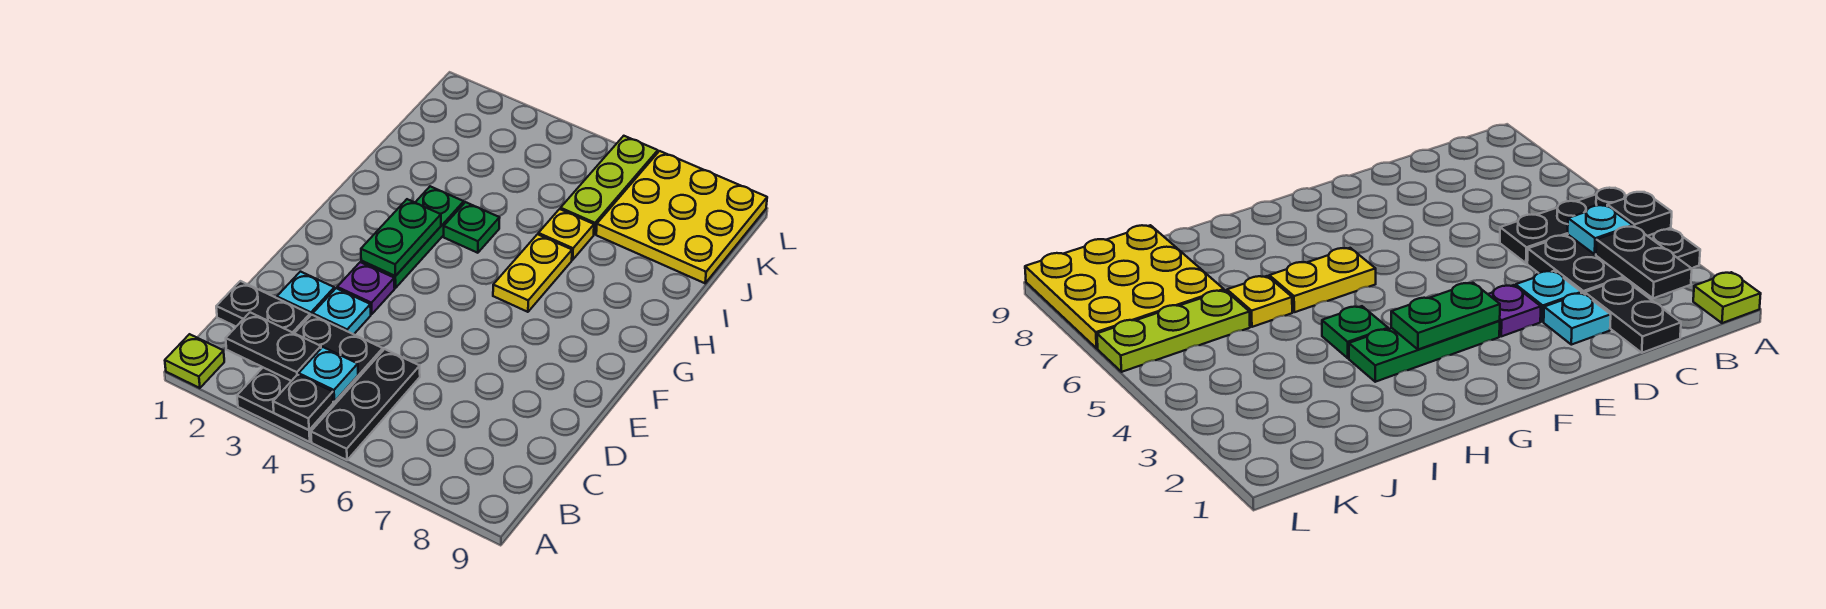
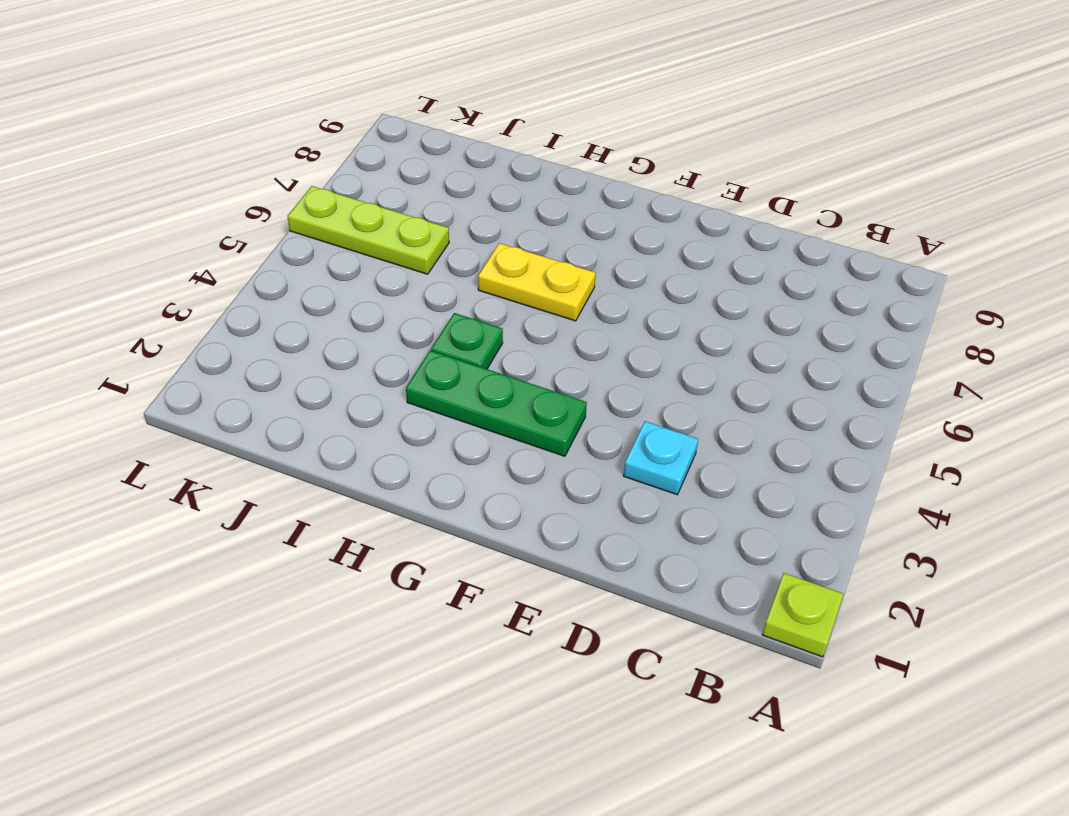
none -> black 2x3 plate [237,315,383,442]
none -> black 1x3 plate [311,349,420,460]
none -> black 1x2 plate [216,281,310,333]

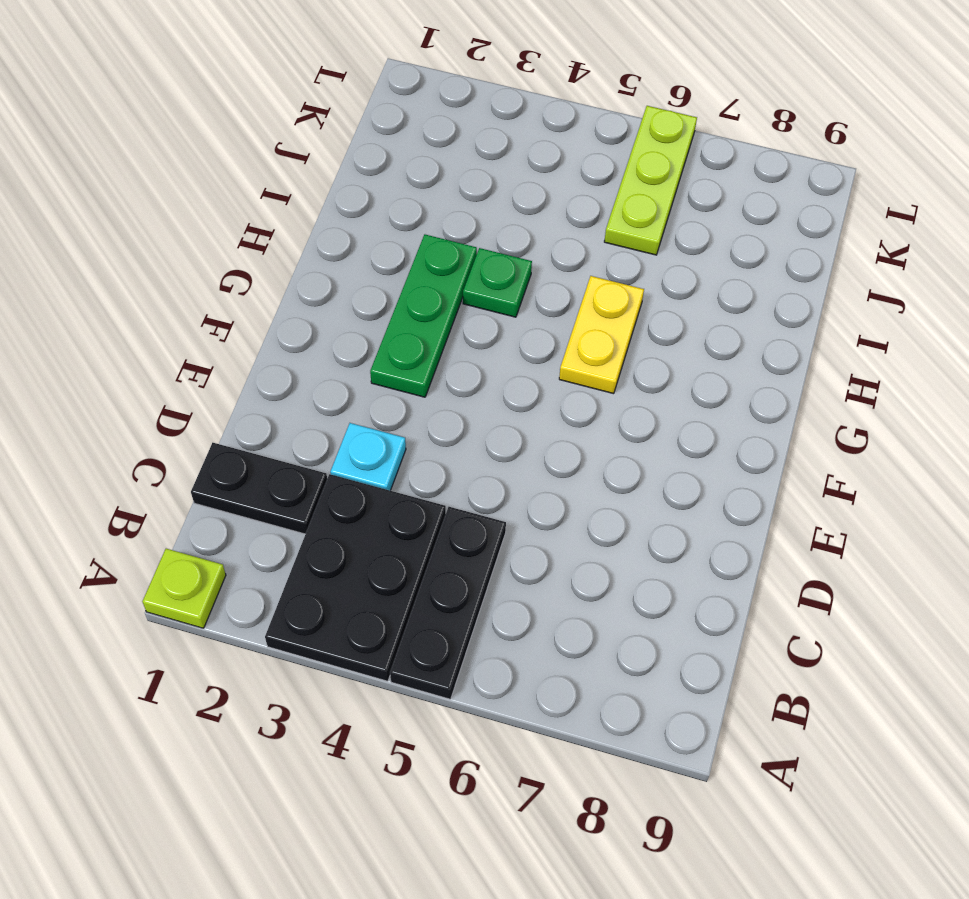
none -> cyan 1x1 plate [277,272,334,316]
none -> purple 1x1 plate [337,262,395,314]
none -> yellow 1x1 plate [538,209,594,260]

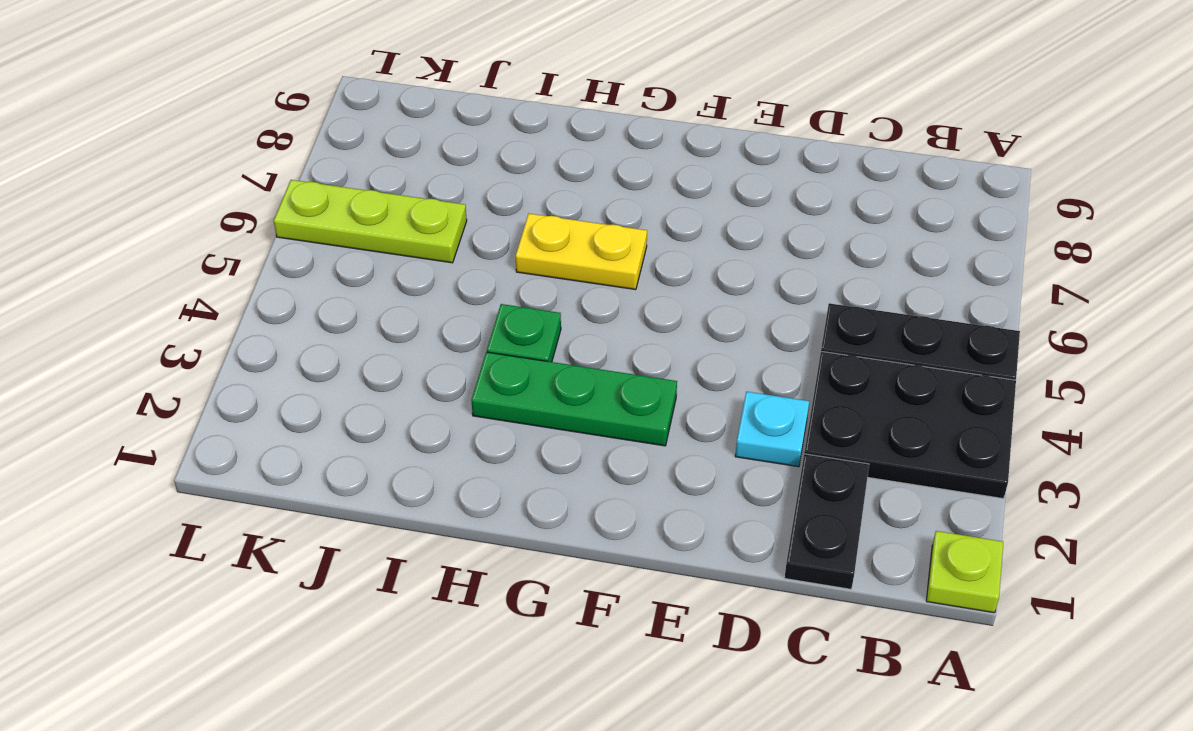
none -> cyan 1x1 plate [277,272,334,316]
none -> purple 1x1 plate [337,262,395,314]
none -> yellow 1x1 plate [538,209,594,260]

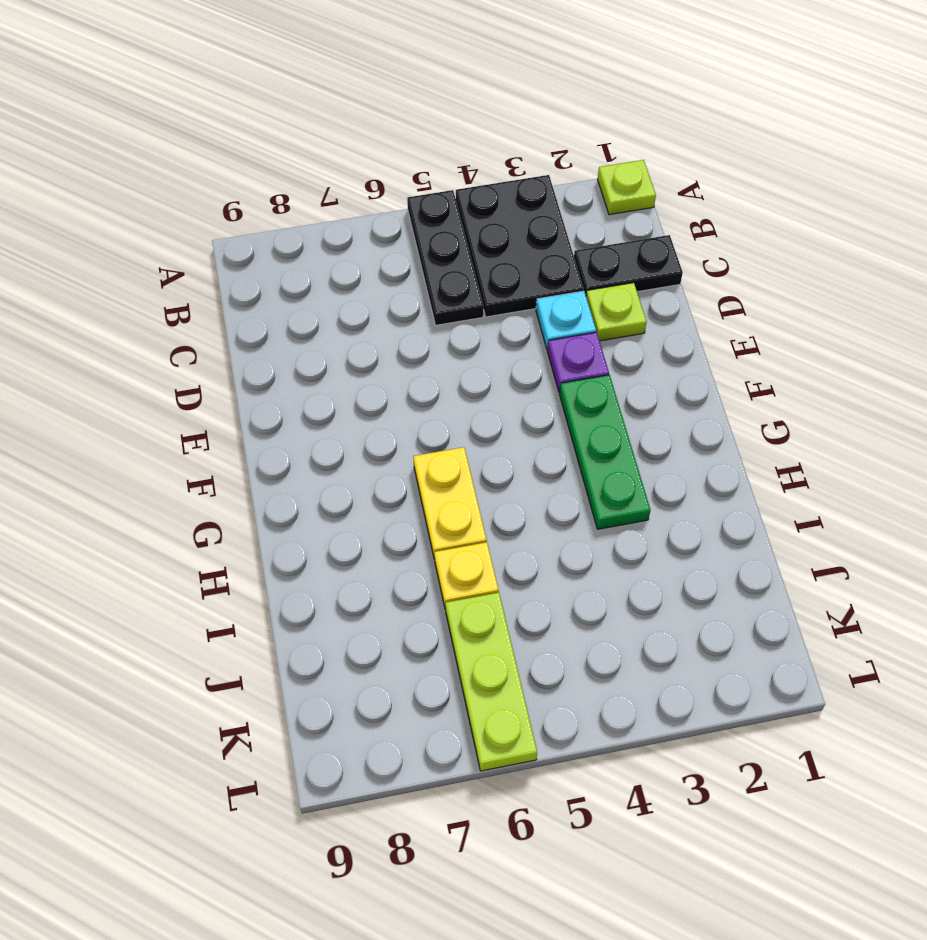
lime 1x1 plate [586,283,647,341] -> cyan 1x1 plate [277,272,334,316]
none -> green 1x1 plate [444,202,499,253]
none -> yellow 3x3 plate [596,151,767,283]
none -> black 1x1 plate [273,375,333,430]

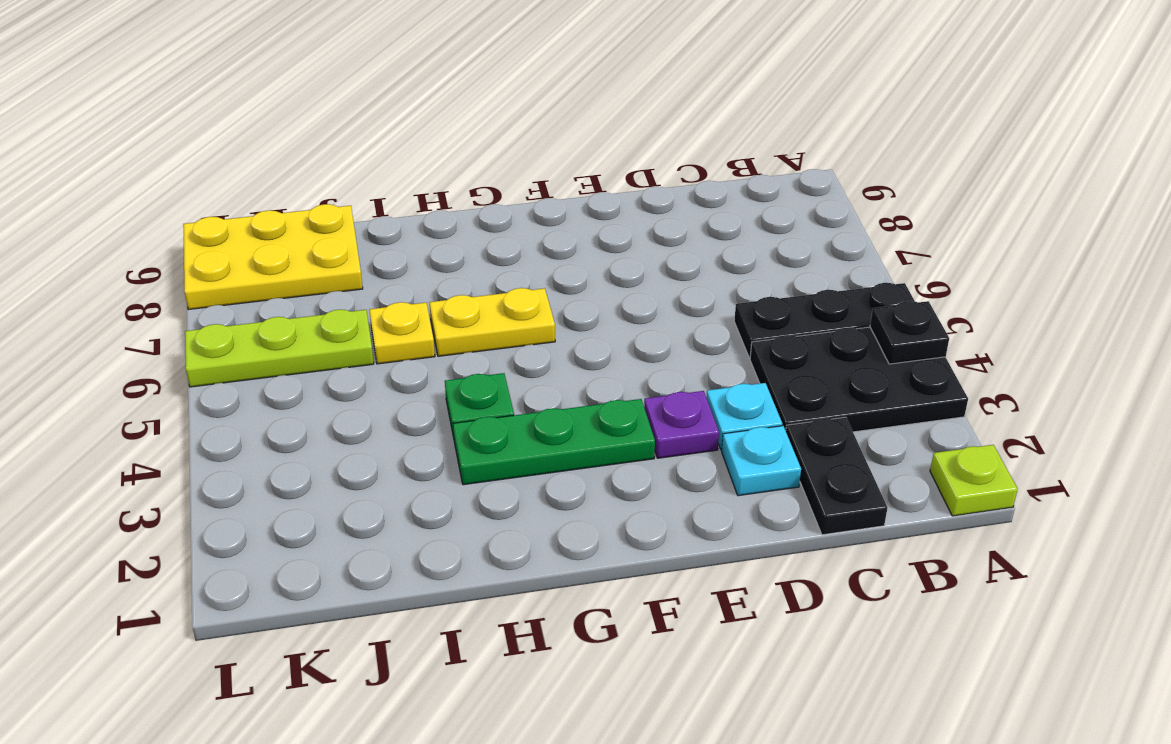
yellow 2x3 plate [183,204,363,310] -> yellow 3x3 plate [596,151,767,283]
none -> black 1x2 plate [226,313,321,381]
none -> cyan 1x1 plate [299,347,358,402]
none -> green 1x2 plate [361,199,441,276]

